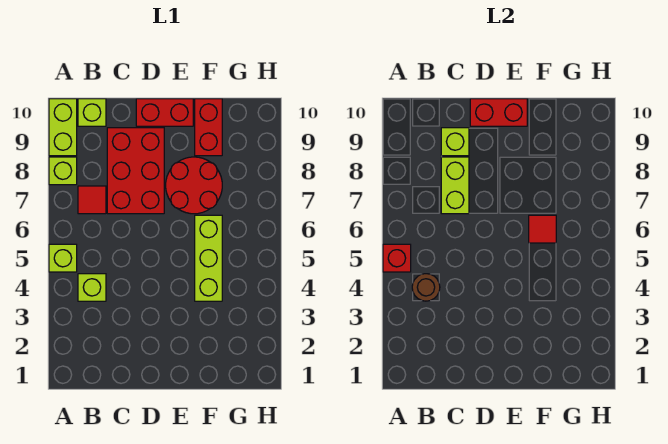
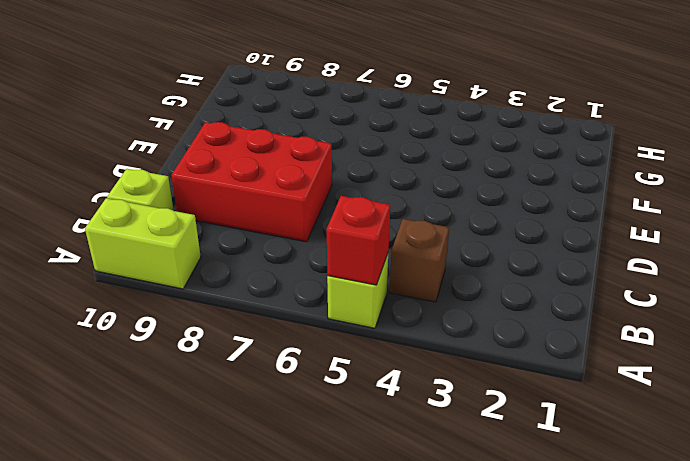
brown 1x1 brick [390,219,449,302] -> lime 1x1 brick [78,274,106,301]
none -> lime 1x1 brick [49,157,77,185]
none -> red 1x1 tile [78,186,106,214]
none -> red 1x2 brick [136,99,193,126]

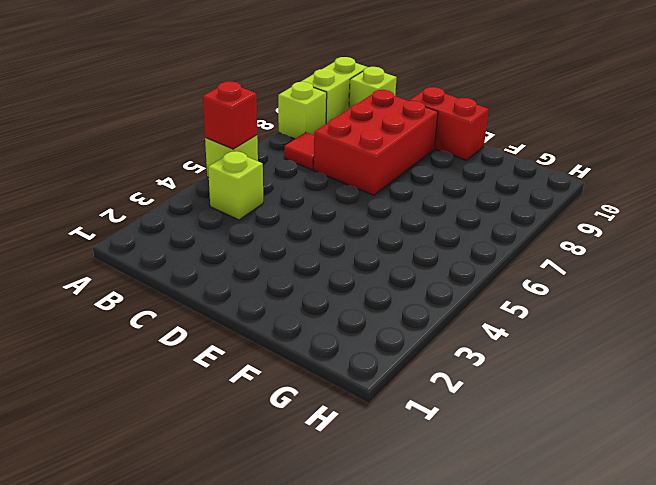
none -> red 2x2 round brick [166,157,222,214]
none -> lime 1x3 brick [195,215,222,301]
none -> red 1x2 brick [195,99,222,156]

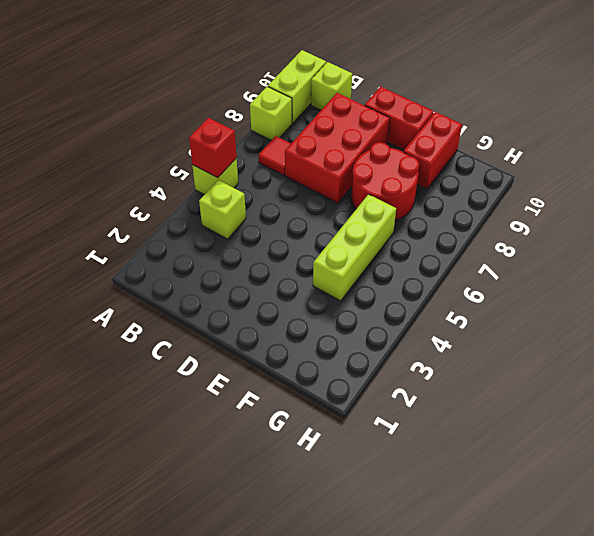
none -> brown 1x1 round brick [412,274,440,301]
none -> lime 1x2 brick [441,157,469,214]
none -> lime 1x1 brick [441,128,469,156]

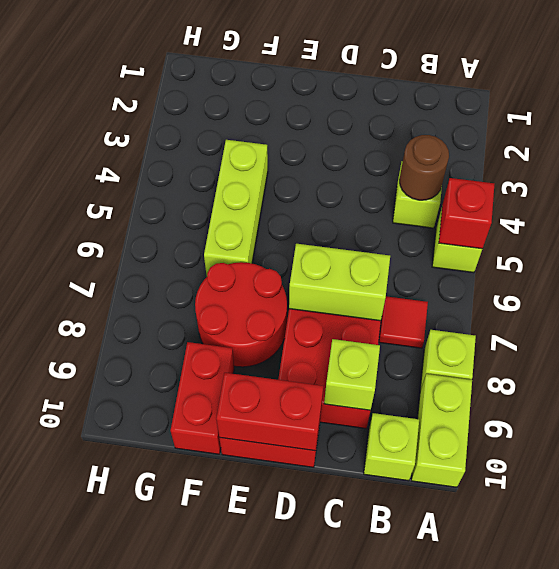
lime 1x2 brick [289,244,390,321] -> lime 1x2 brick turned to [441,157,469,214]
none -> red 1x1 tile [529,215,556,243]

